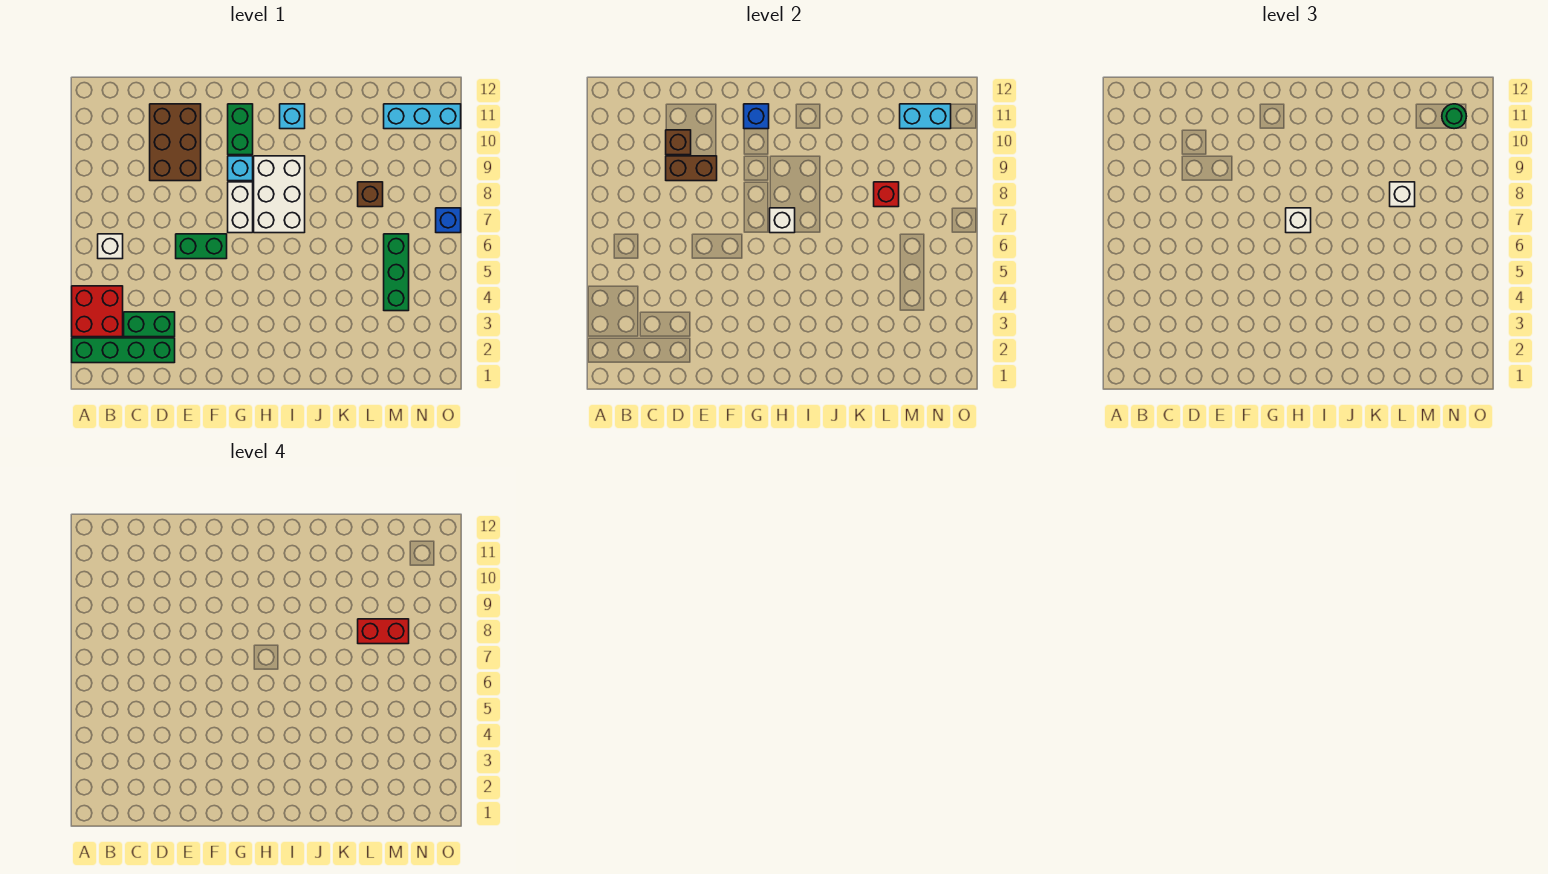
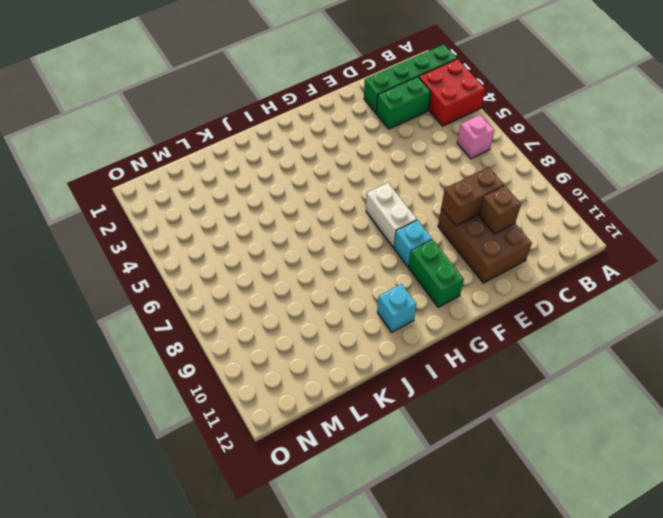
pink 1x1 brick [457,115,494,159] -> white 1x1 brick [98,234,123,259]
none -> green 1x2 brick [176,234,227,259]
none -> white 2x3 brick [254,156,305,233]
none -> brown 1x1 brick [358,182,383,207]

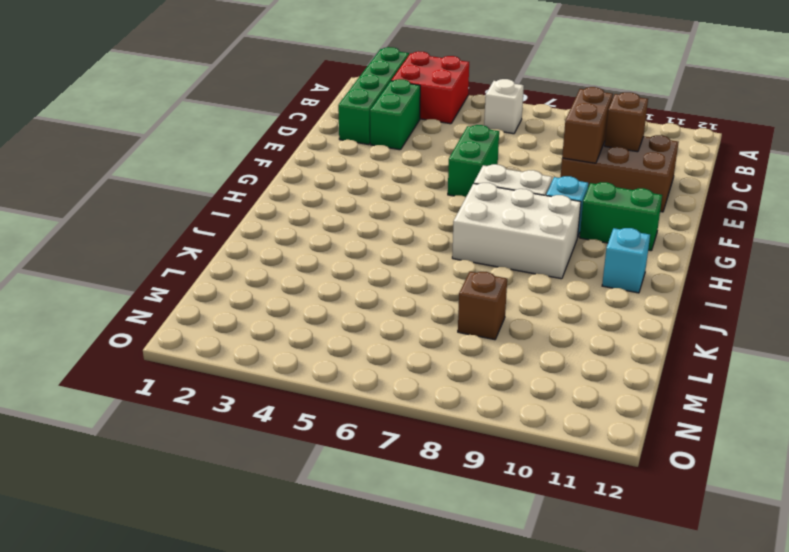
none -> green 1x3 brick [384,234,409,311]
none -> cyan 1x3 brick [384,104,461,129]
none -> blue 1x1 brick [436,208,461,233]

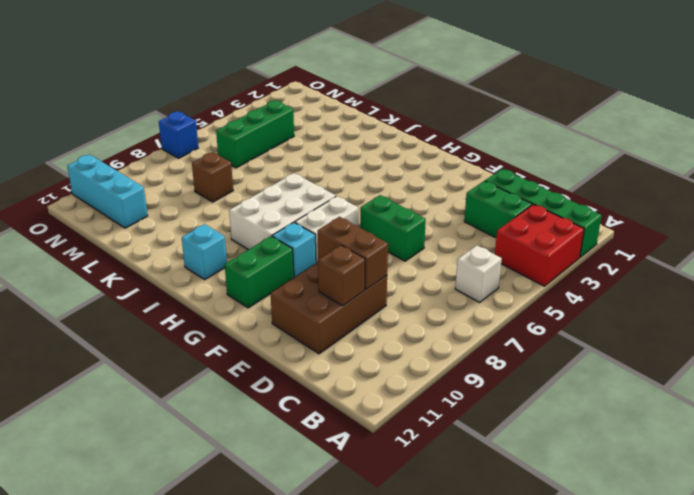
none -> blue 1x1 brick [744,104,769,129]
none -> white 1x1 brick [770,208,795,233]
none -> red 1x1 brick [874,182,899,207]

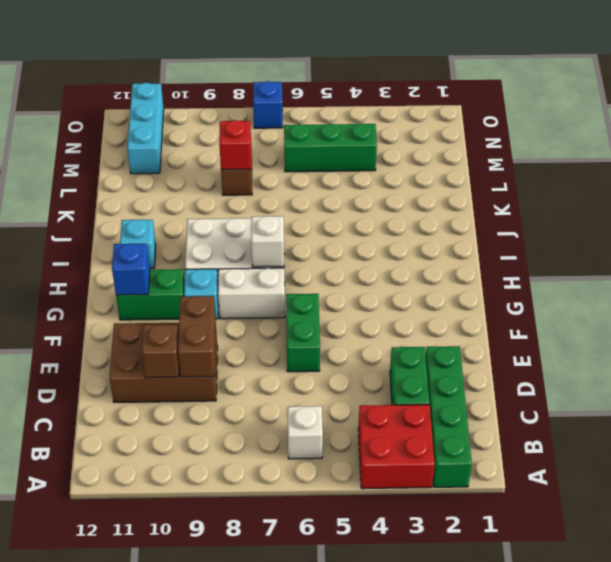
none -> cyan 1x2 brick [900,104,951,129]
none -> white 1x1 brick [1286,208,1311,233]
none -> white 1x1 brick [1390,182,1415,207]

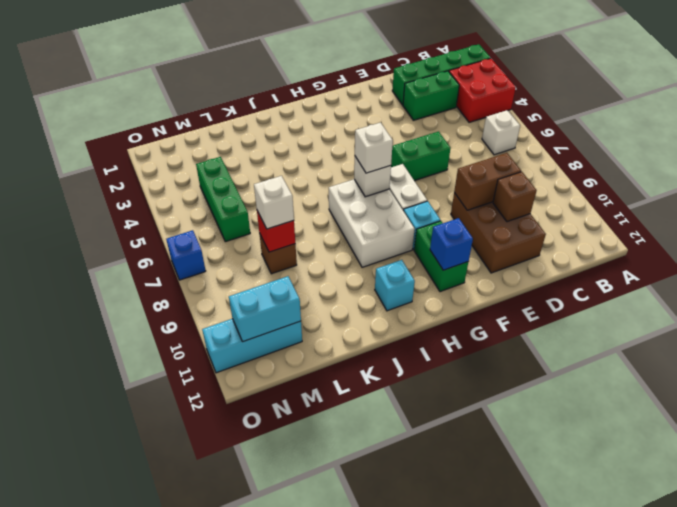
none -> green 1x1 round brick [1442,104,1467,129]
none -> red 1x2 brick [358,619,409,644]

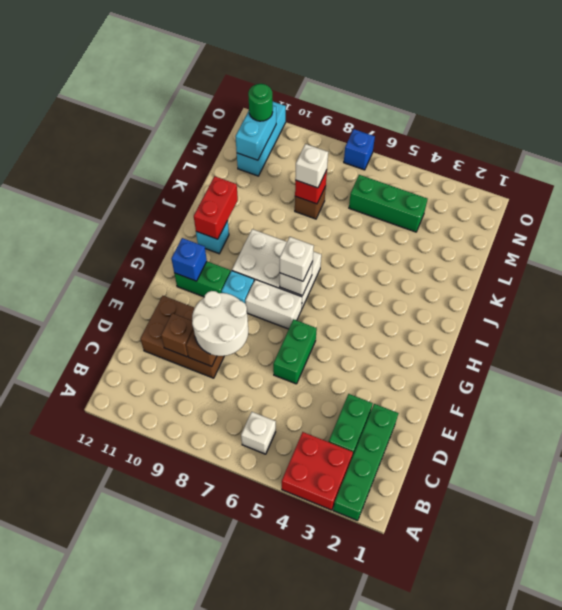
white 2x2 round brick [192,291,248,356] -> none
red 1x2 brick [194,176,238,239] -> red 1x2 brick moved to [358,619,409,644]

